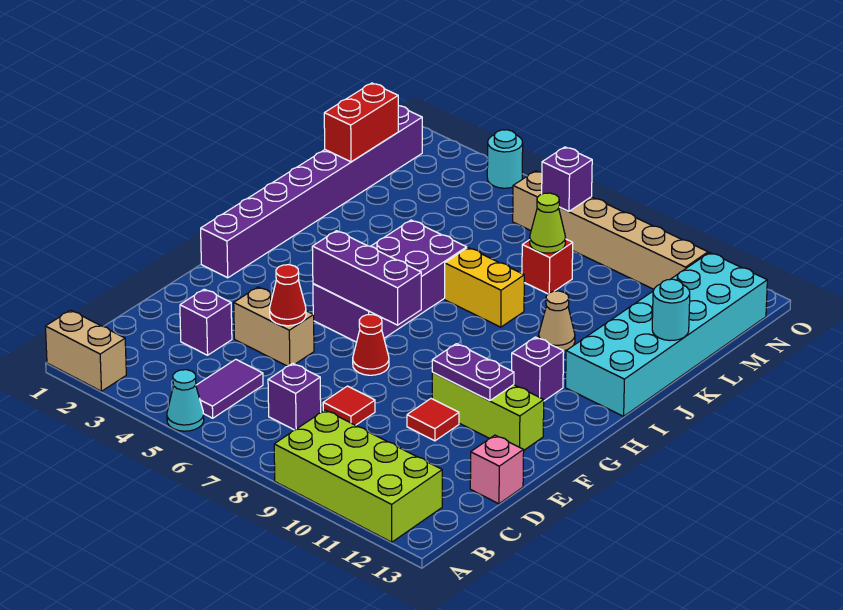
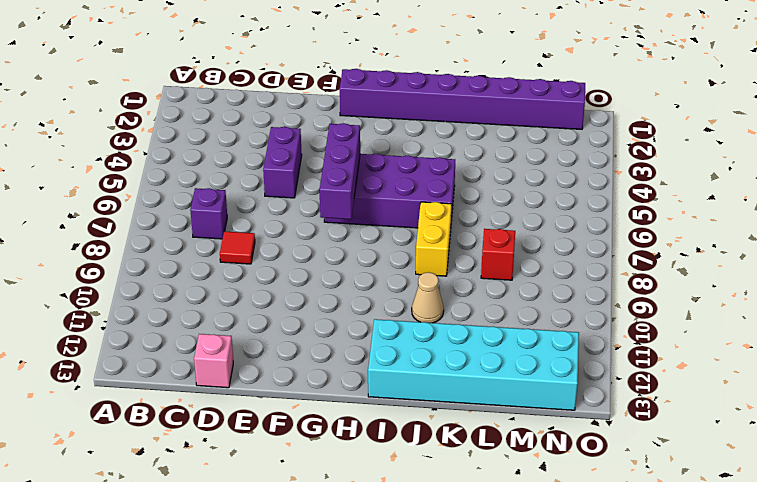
purple 1x2 brick [263,127,302,198] -> tan 1x2 brick [234,287,314,366]
none -> tan 1x2 brick [46,310,126,391]
none -> cyan 1x1 cone [167,370,204,431]
none -> lime 2x4 brick [274,410,442,542]

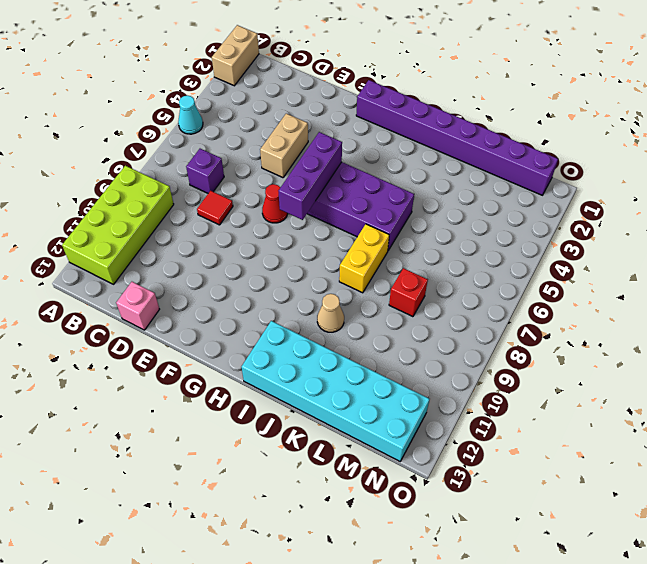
none -> purple 1x2 tile [196,359,263,418]
none -> purple 1x1 brick [180,289,232,355]
none -> red 1x1 tile [407,399,459,441]

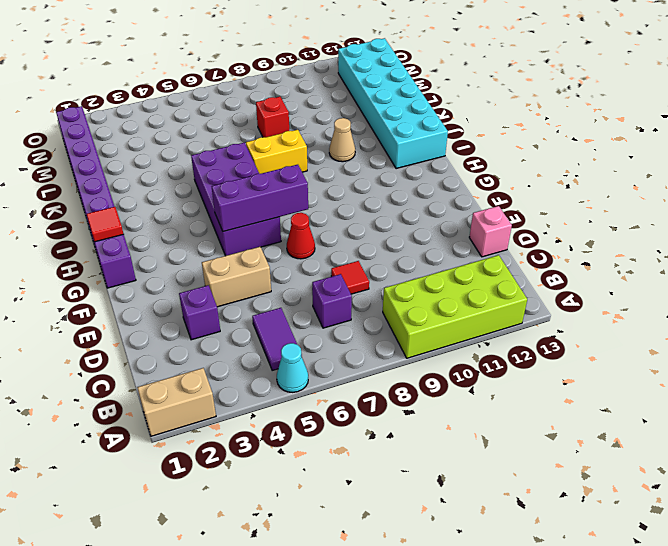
red 1x1 tile [87,207,123,242] -> red 1x1 tile moved to [407,399,459,441]
none -> lime 1x3 brick [432,373,544,450]
none -> purple 1x1 brick [512,337,564,401]
none -> tan 1x6 brick [513,171,708,289]

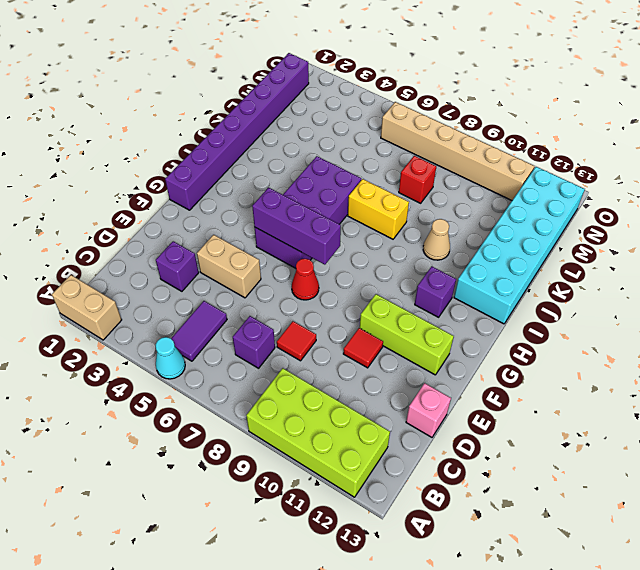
none -> cyan 1x1 round brick [487,130,523,188]
none -> red 1x1 cone [270,265,306,326]
none -> purple 1x2 plate [432,344,514,400]

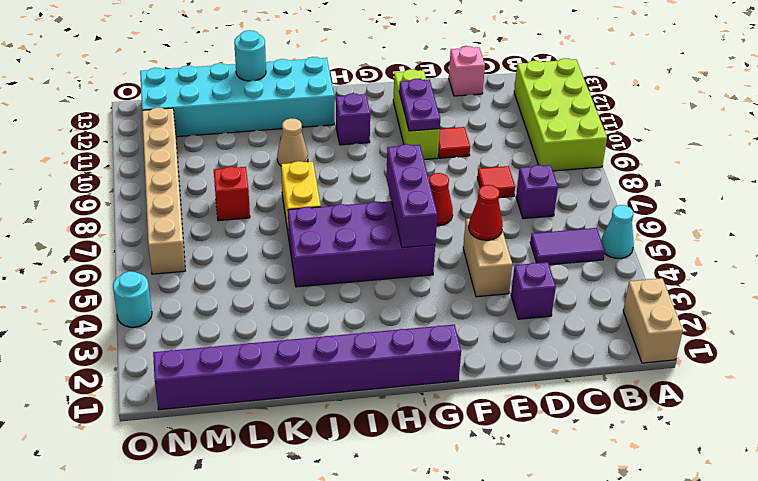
none -> red 1x2 brick [324,83,398,162]
none -> lime 1x1 cone [530,193,566,253]
none -> purple 1x1 brick [542,147,592,212]

